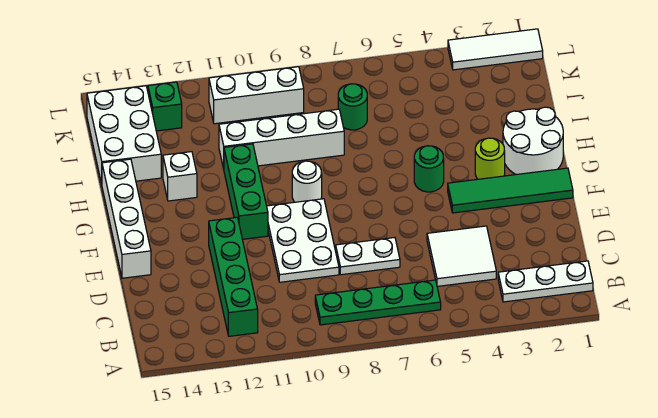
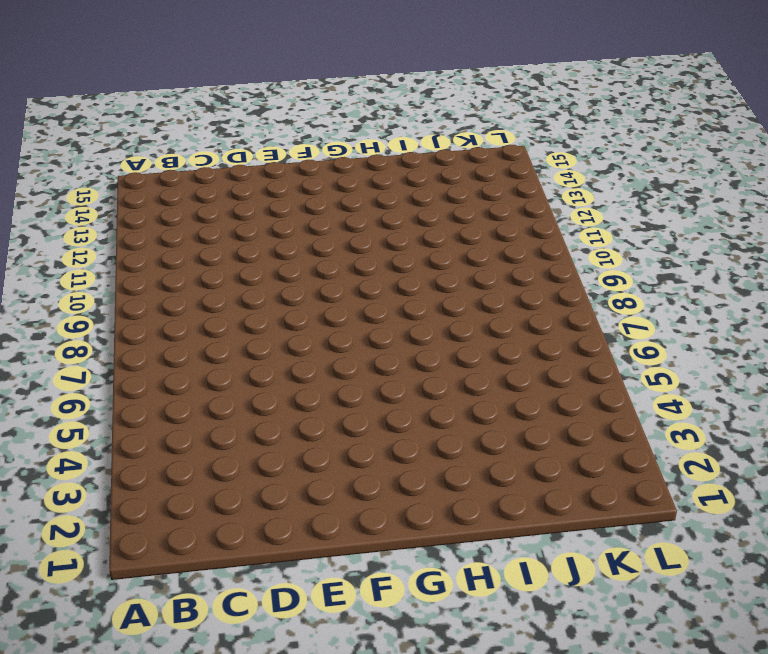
none -> white 1x3 plate [498,261,593,302]
none -> green 1x4 plate [315,280,441,325]
none -> green 1x4 brick [209,217,258,336]

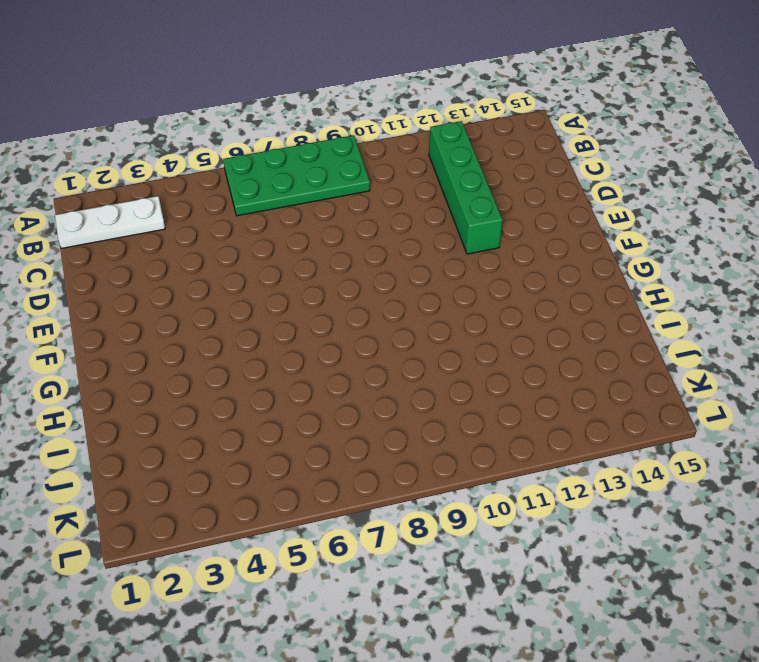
green 2x4 plate [223,135,370,216] -> green 1x4 plate [315,280,441,325]
none -> white 2x2 tile [427,226,496,286]
none -> white 1x2 plate [336,238,400,275]
none -> white 2x3 plate [267,199,339,282]

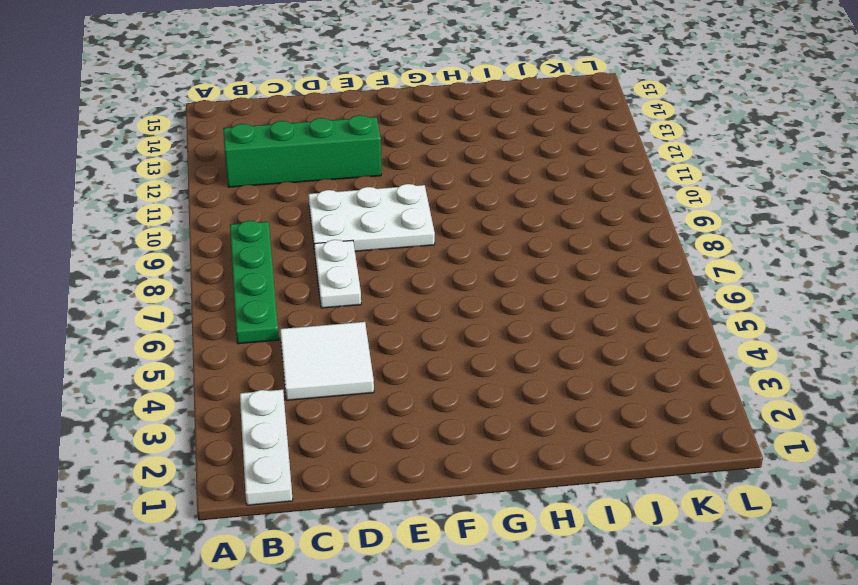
none -> white 1x4 brick [102,159,151,278]
none -> green 1x4 tile [448,168,573,213]
none -> green 1x3 brick [224,144,268,239]

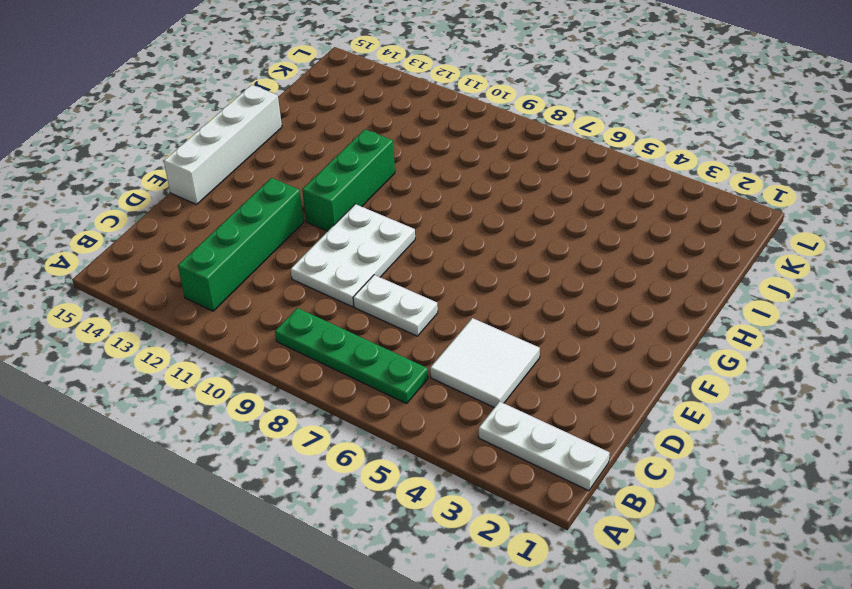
none -> green 1x4 tile [448,168,573,213]
none -> white 2x2 round brick [503,107,563,175]
none -> lime 1x1 round brick [475,138,505,179]

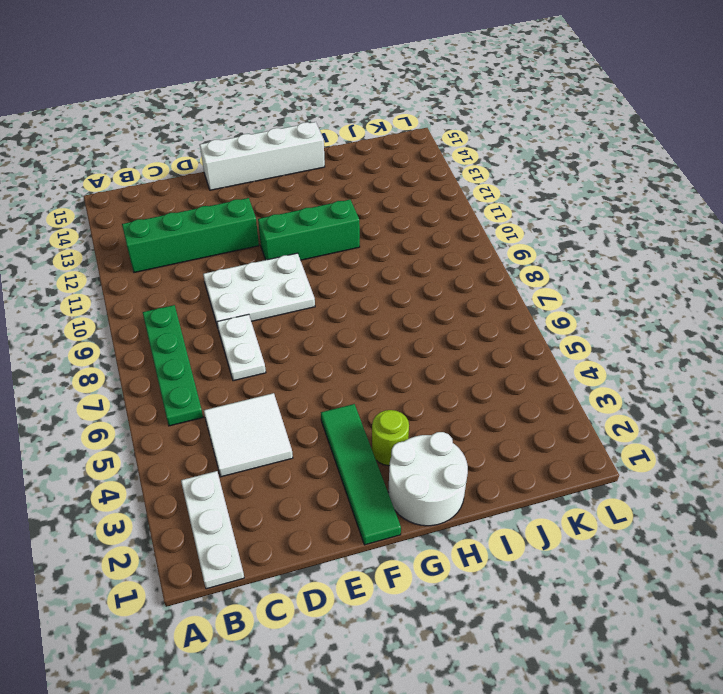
none -> green 1x1 round brick [414,146,444,192]
none -> white 1x1 round brick [292,161,322,202]
none -> white 1x1 brick [163,152,197,201]

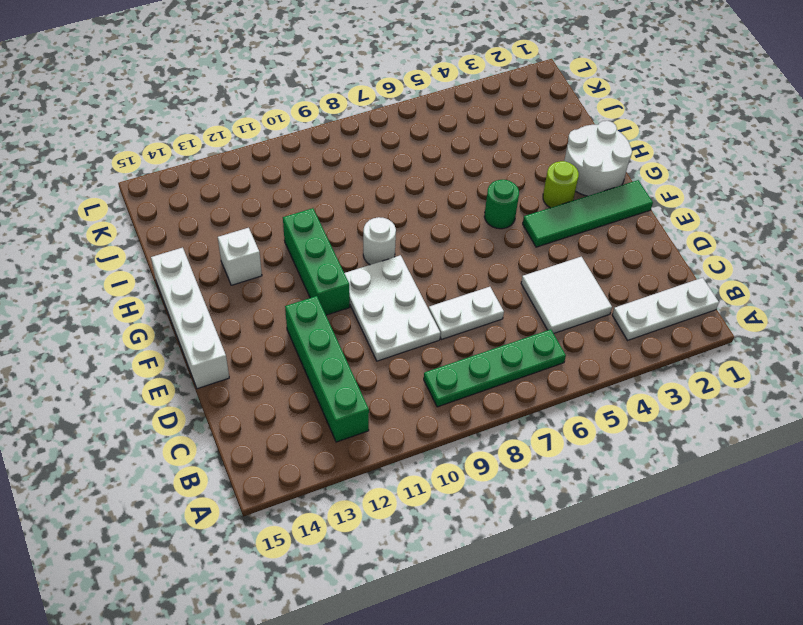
none -> white 1x4 brick [219,109,344,169]
none -> white 2x3 brick [87,86,161,184]
none -> green 1x1 round brick [338,84,367,130]

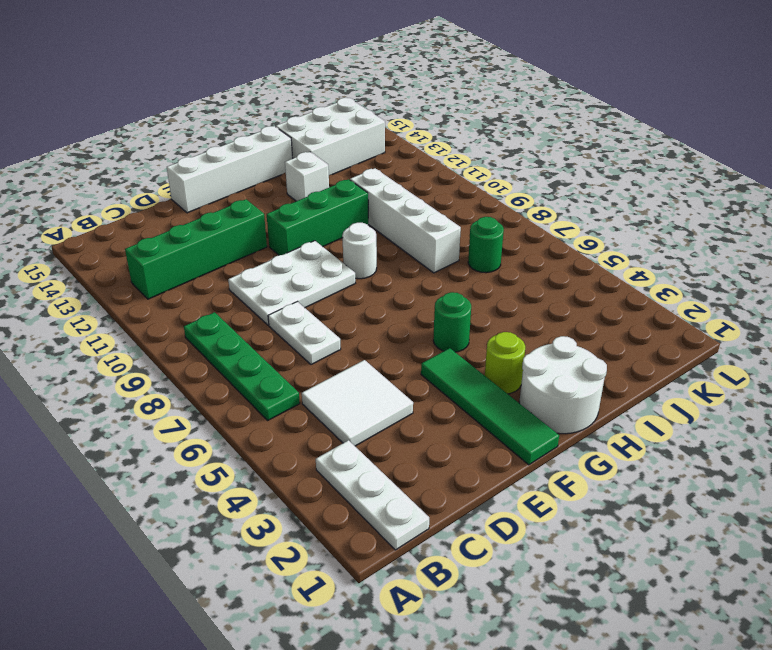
none -> white 1x3 brick [209,67,304,124]
none -> green 1x1 brick [148,82,182,131]
none -> white 1x3 tile [448,29,543,70]

